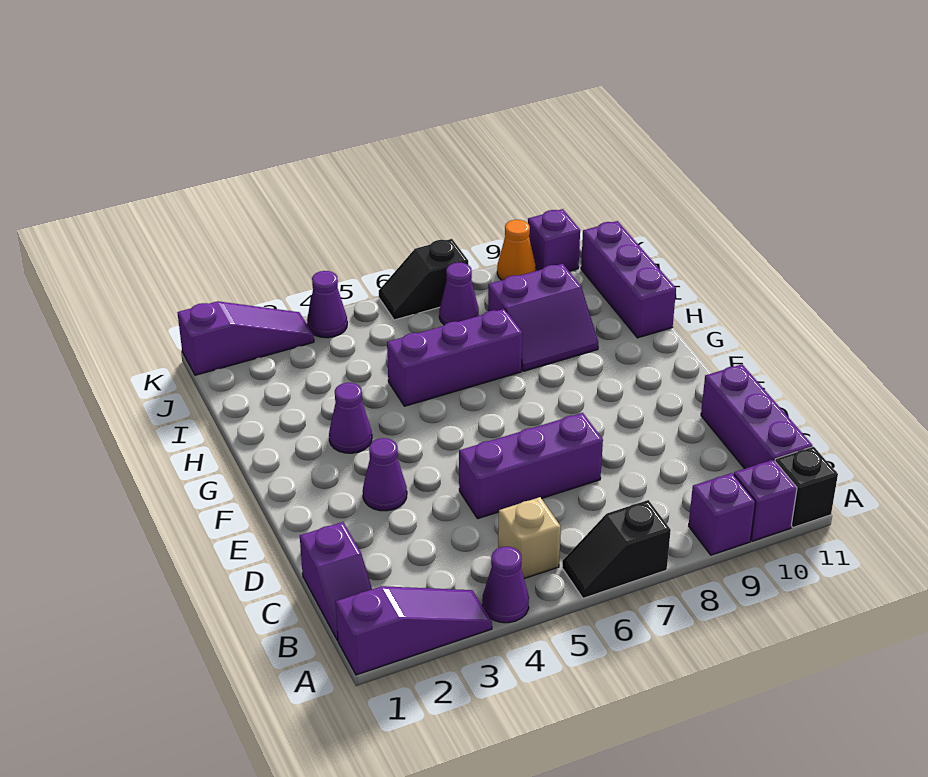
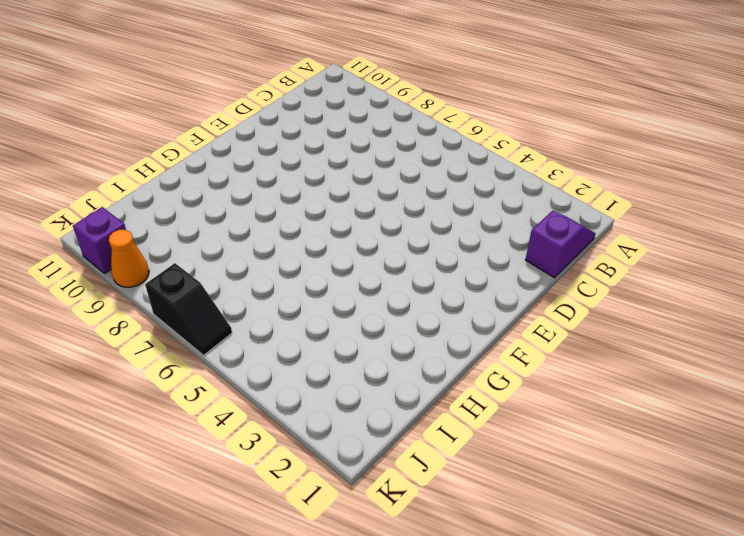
none -> purple 1x3 slope [336,586,492,675]
none -> purple 1x1 cone [482,547,529,623]
none -> black 1x2 slope [562,500,671,598]

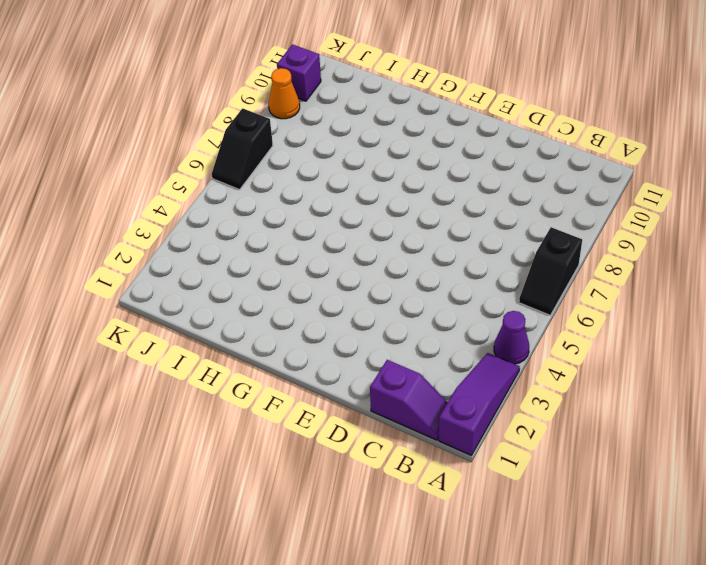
none -> purple 1x1 brick [689,473,755,555]
none -> purple 1x1 brick [734,460,797,541]
none -> black 1x1 brick [775,447,838,527]

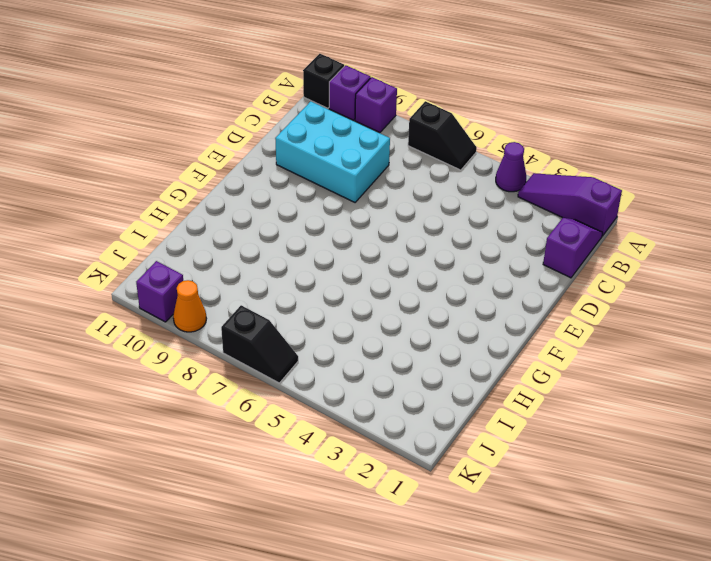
cyan 2x3 brick [275,101,390,202] -> none
none -> tan 1x1 brick [498,497,561,579]
none -> purple 1x3 brick [701,364,812,469]
none -> purple 1x3 brick [459,413,603,519]

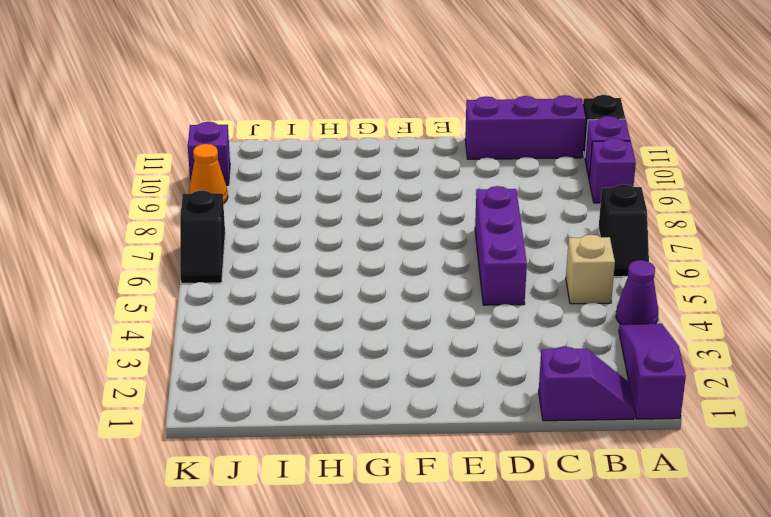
none -> purple 1x1 cone [363,438,407,511]
none -> purple 1x1 cone [329,383,372,453]
none -> purple 1x3 brick [387,309,522,406]

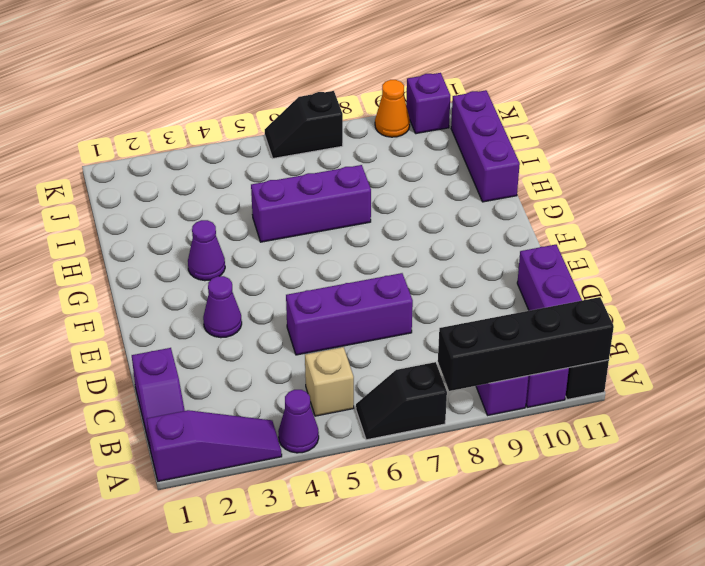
black 1x4 brick [438,297,614,391] -> none
none -> purple 2x2 slope [488,264,598,371]
none -> purple 1x1 cone [439,263,479,325]
none -> purple 1x3 slope [178,301,314,375]

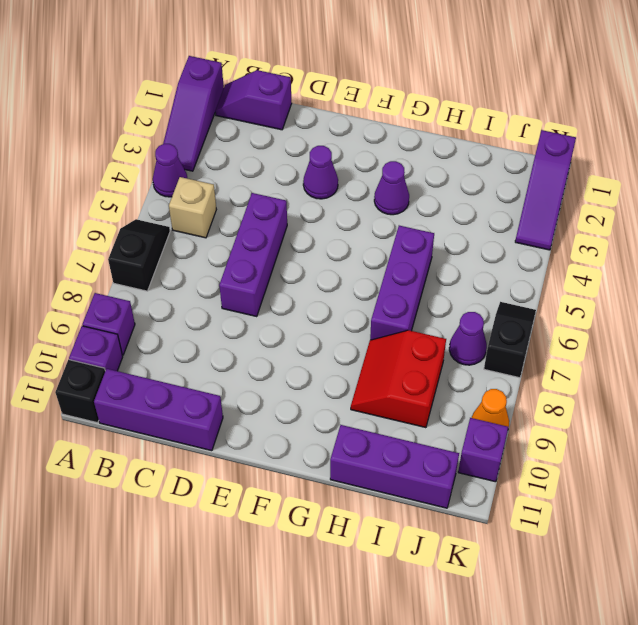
red 2x2 slope [351,330,446,428] -> purple 2x2 slope [488,264,598,371]
none -> purple 1x1 cone [307,271,347,338]

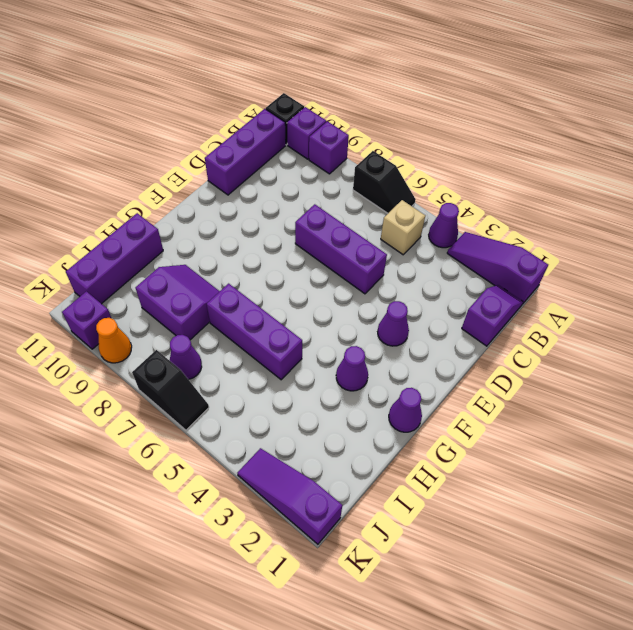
purple 1x1 cone [389,388,422,432] -> purple 1x1 cone moved to [307,271,347,338]

